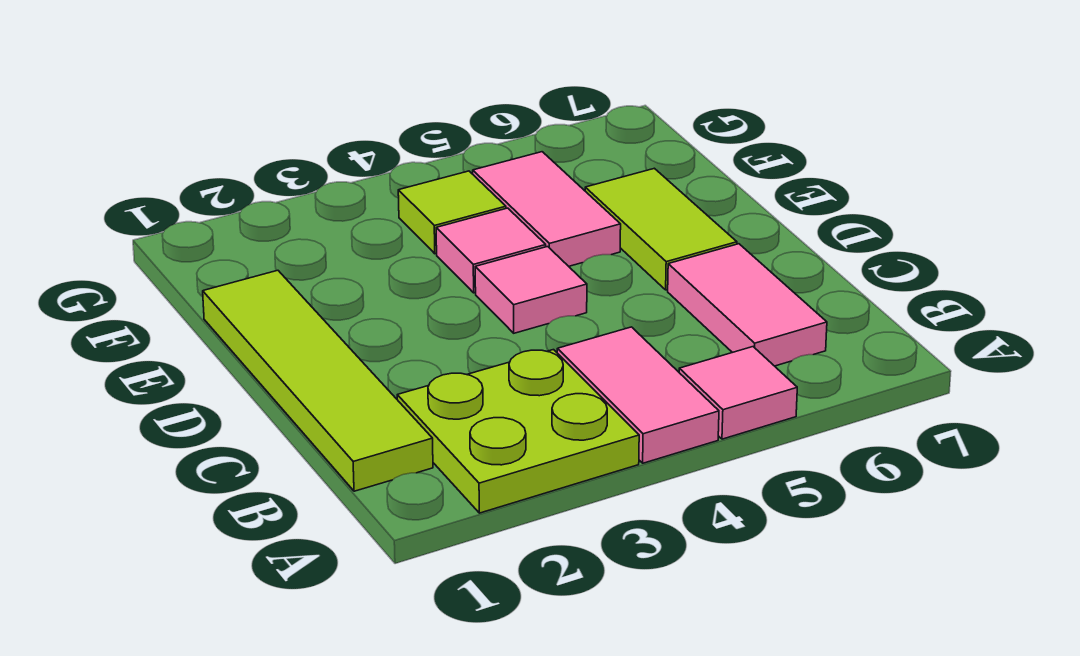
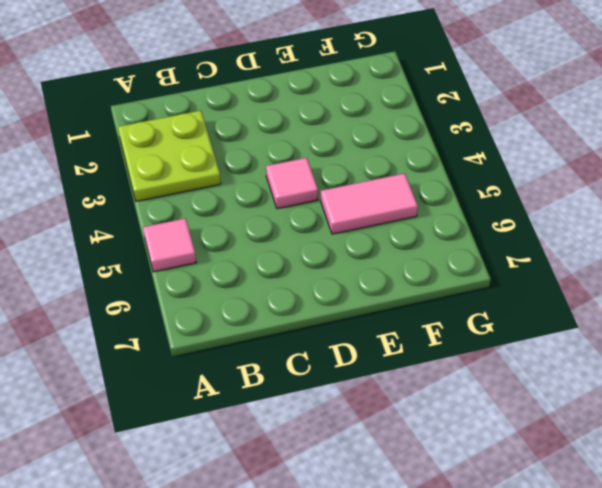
none -> pink 1x2 tile [557,327,719,463]
none -> lime 1x4 tile [203,270,433,491]

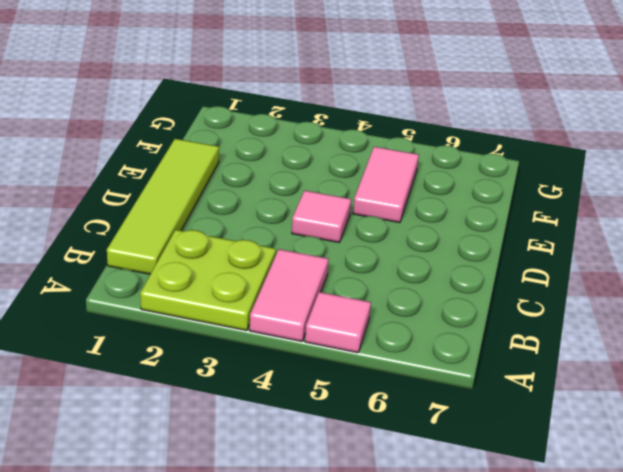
none -> pink 1x2 tile [668,244,827,366]
none -> lime 1x2 tile [585,168,737,290]

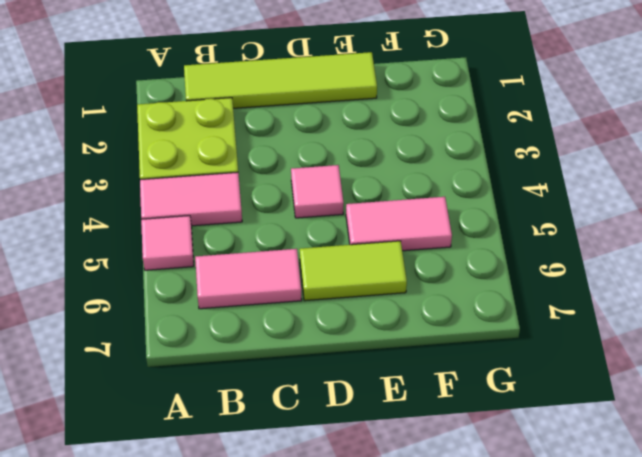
none -> pink 1x1 tile [436,208,546,293]
none -> lime 1x1 tile [398,171,506,254]

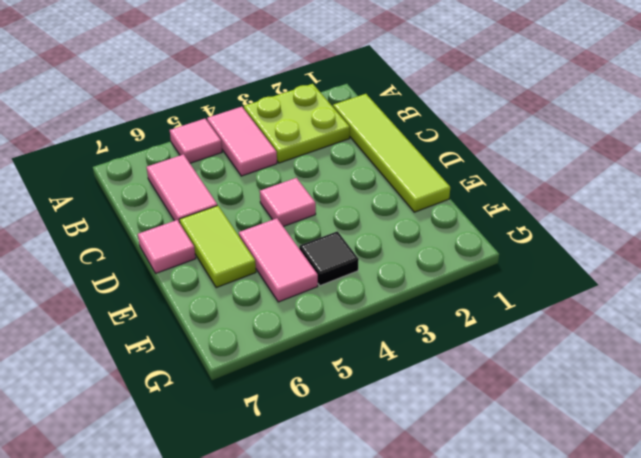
pink 1x1 tile [138,220,196,273] -> pink 1x1 tile moved to [436,208,546,293]
black 1x1 tile [299,231,359,286] -> lime 1x1 tile [398,171,506,254]

